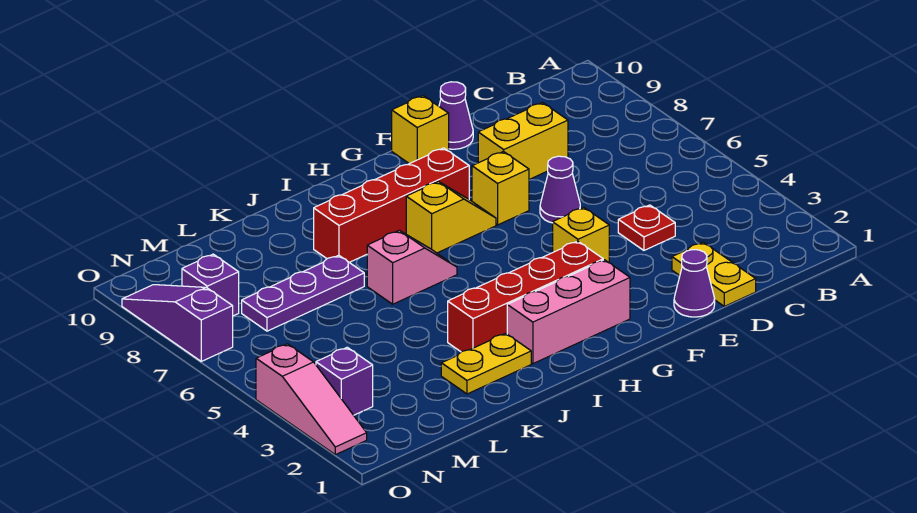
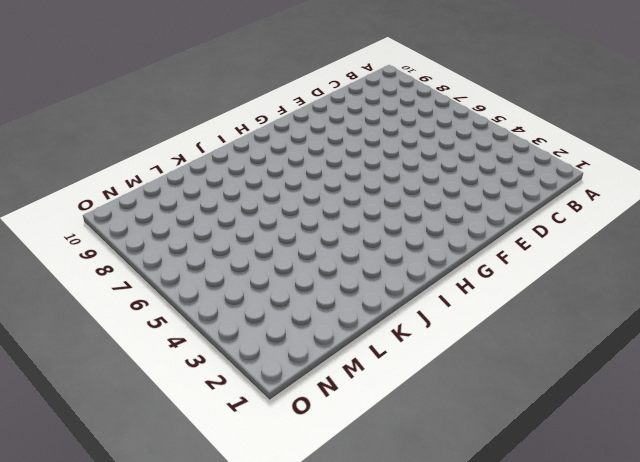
none -> yellow 1x2 plate [672,242,756,306]
none -> red 1x1 plate [618,205,675,250]
none -> yellow 1x2 brick [478,103,568,179]

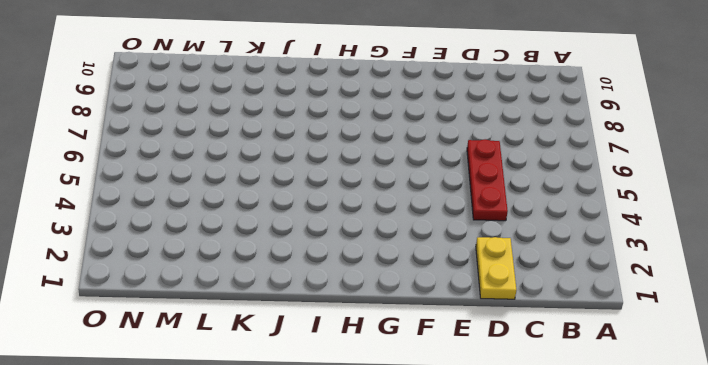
red 1x3 plate [467,140,508,221] -> red 1x1 plate [618,205,675,250]
none -> yellow 1x2 brick [478,103,568,179]
none -> purple 1x1 cone [674,250,715,317]
none -> purple 1x1 cone [540,156,580,223]

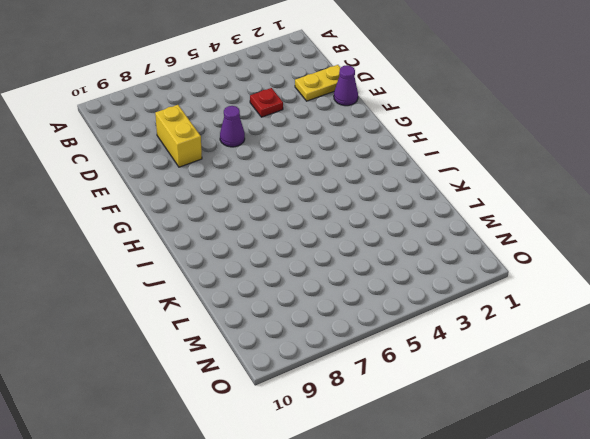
none -> purple 1x1 cone [439,82,473,149]
none -> yellow 1x1 brick [553,207,609,263]
none -> yellow 1x1 brick [472,151,529,225]

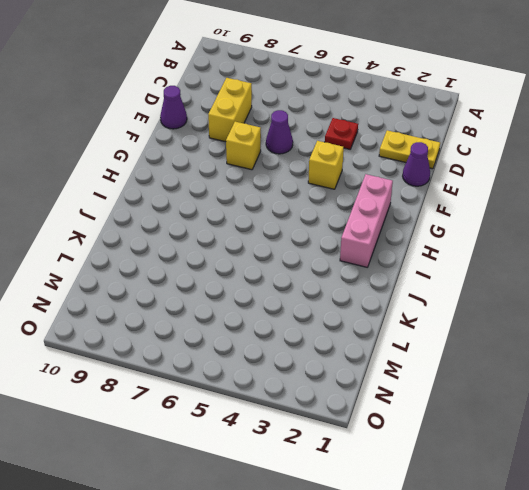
none -> yellow 1x1 brick [392,96,449,164]
none -> red 1x4 brick [448,241,603,352]
none -> yellow 1x2 slope [406,181,496,253]

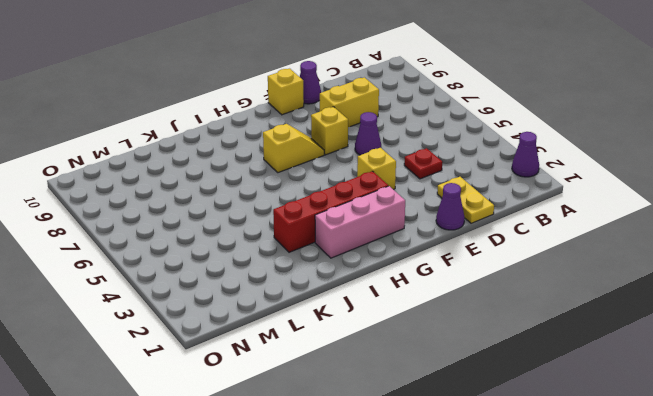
purple 1x1 cone [512,132,539,177] -> none
none -> red 1x4 brick [314,148,469,262]
none -> pink 1x2 slope [367,230,457,304]
none -> yellow 1x2 plate [441,333,531,394]

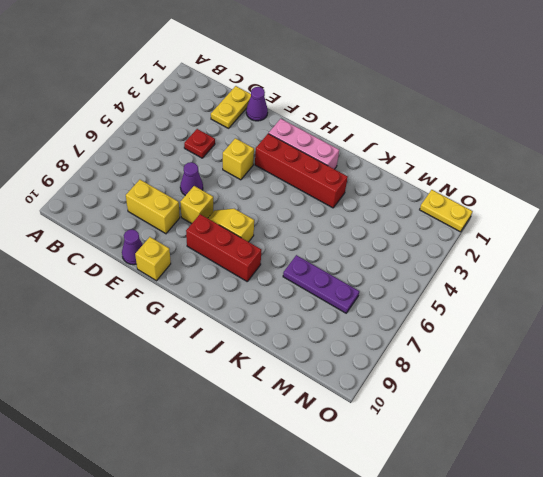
red 1x3 brick [186,214,261,281] -> red 1x4 brick [314,148,469,262]
yellow 1x2 plate [420,190,473,232] -> yellow 1x2 plate moved to [441,333,531,394]
none -> pink 1x2 slope [367,230,457,304]
none -> purple 1x1 brick [316,347,373,415]
none -> purple 1x1 brick [182,254,239,316]

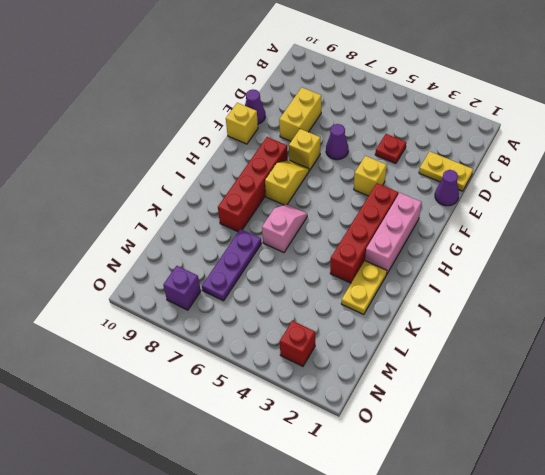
red 1x1 brick [280,321,315,366] -> purple 1x1 brick [316,347,373,415]
none -> pink 1x3 slope [256,344,367,455]
none -> purple 1x3 slope [122,285,233,361]

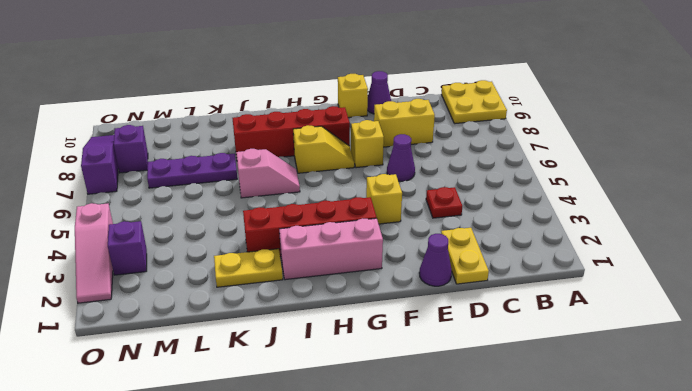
yellow 2x2 plate [441,80,507,124] -> none

